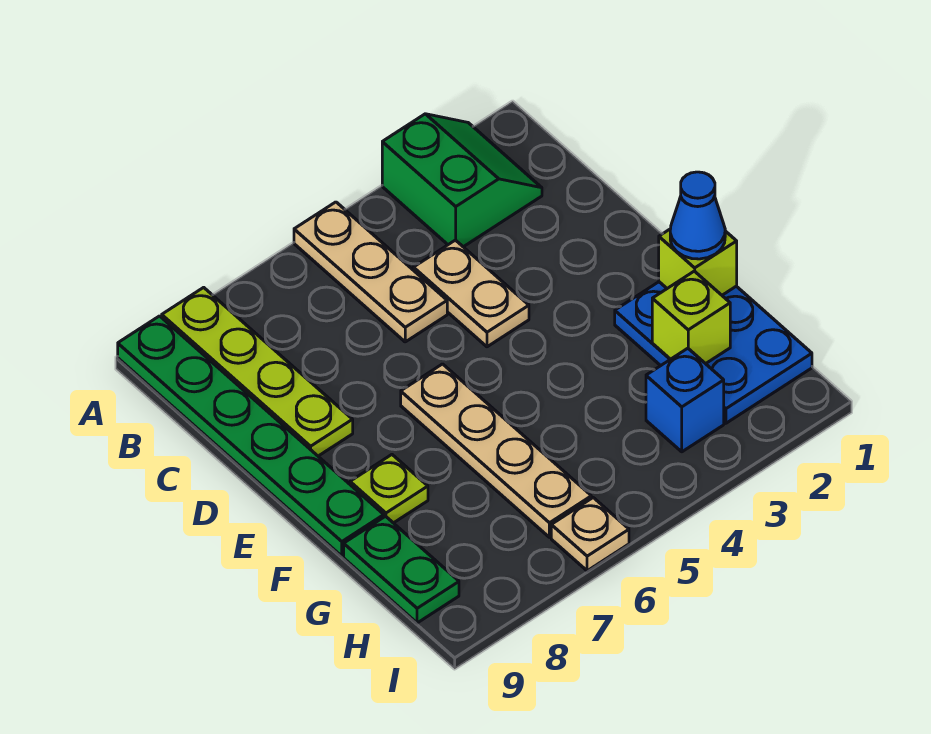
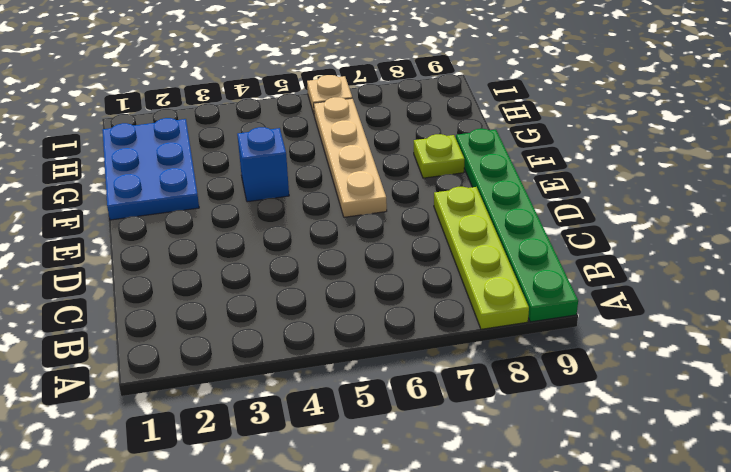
blue 1x1 brick [237,127,289,202] -> blue 1x1 brick moved to [646,348,724,452]
none -> green 2x2 slope [382,114,542,247]
none -> tan 1x3 plate [294,202,447,342]
none -> tan 1x2 plate [413,240,529,347]

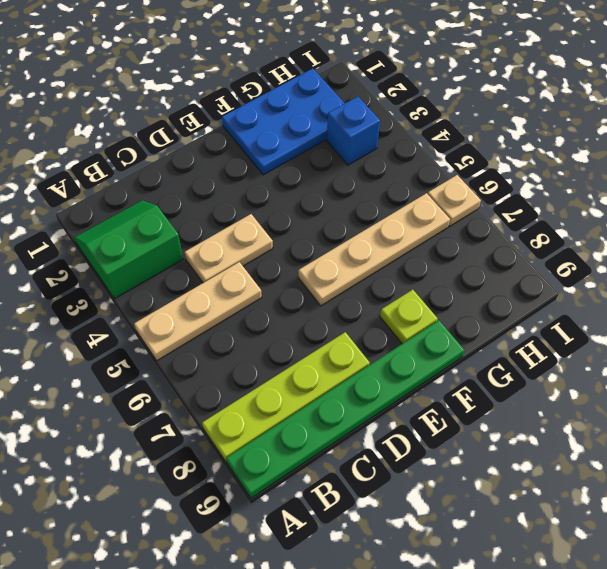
none -> green 1x2 plate [344,516,459,623]
none -> lime 1x1 brick [659,229,737,295]
none -> lime 1x1 brick [652,271,730,364]

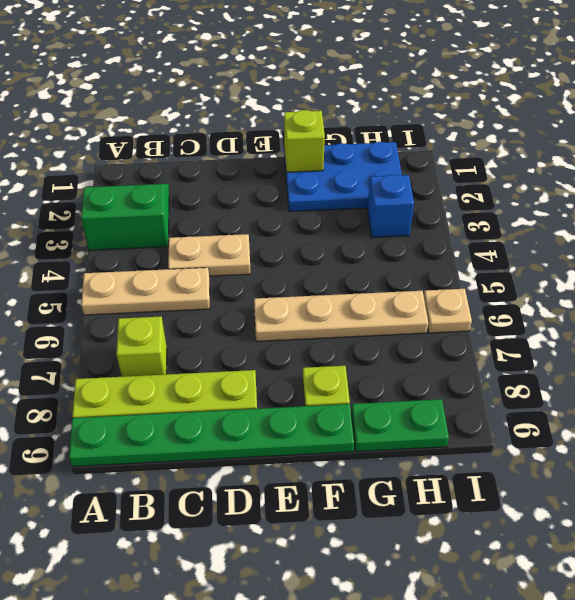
lime 1x1 brick [116,317,167,377] -> lime 1x1 brick moved to [652,271,730,364]
none -> blue 1x1 cone [670,172,725,259]

